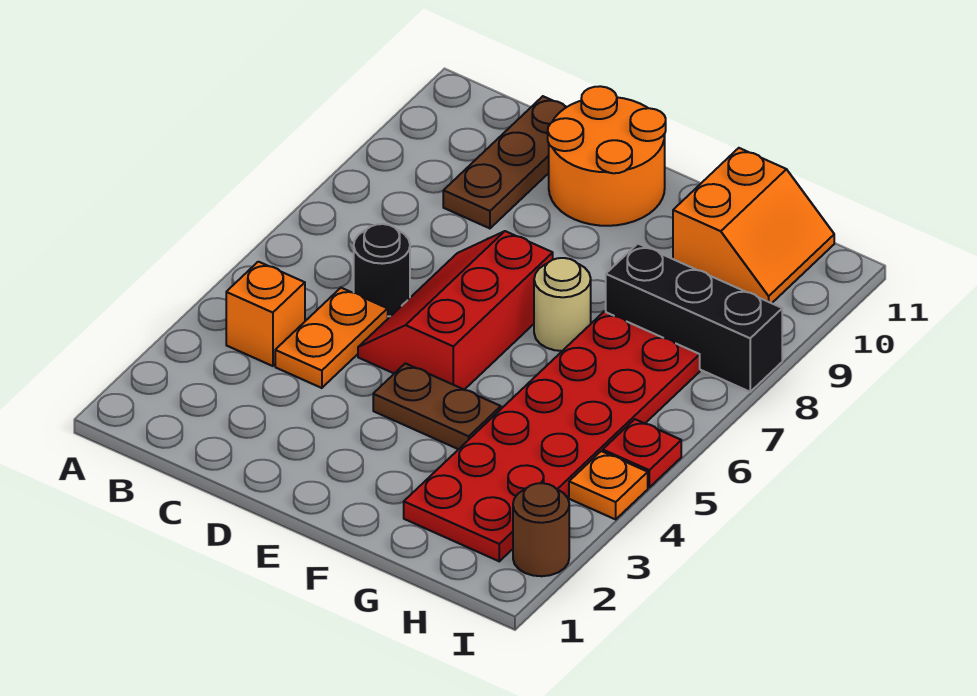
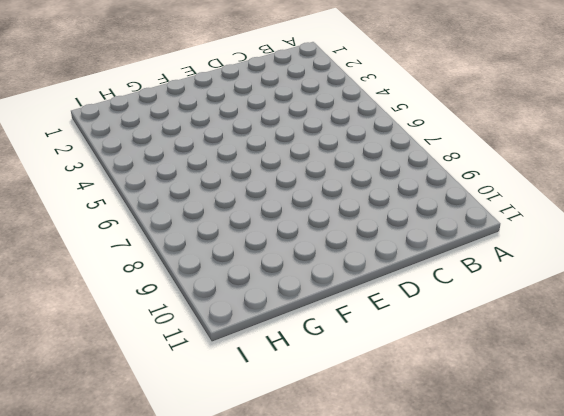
none -> orange 1x1 brick [226,262,305,366]
none -> orange 1x2 plate [275,288,388,388]
none -> black 1x1 round brick [354,224,410,316]

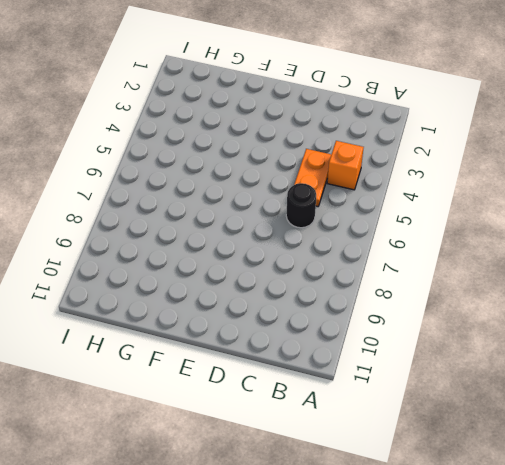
none -> brown 1x3 plate [443,96,566,228]
none -> red 2x3 slope [358,231,553,390]
none -> orange 2x2 round brick [548,86,666,226]

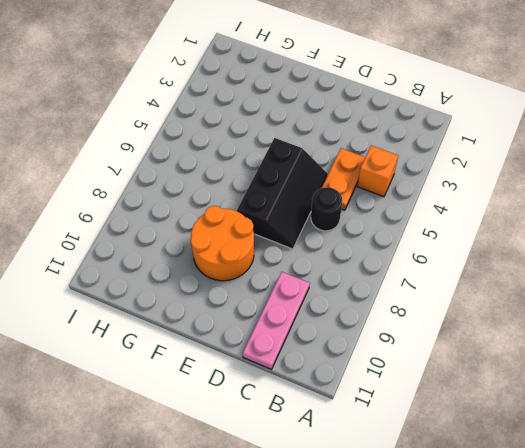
pink 1x3 plate [243,272,310,369] -> brown 1x3 plate [443,96,566,228]
black 2x3 slope [237,138,328,249] -> red 2x3 slope [358,231,553,390]
orange 2x2 round brick [191,206,254,281] -> orange 2x2 round brick moved to [548,86,666,226]
none -> brown 1x2 plate [373,363,501,449]
none -> tan 1x1 round brick [534,258,591,351]
none -> red 2x6 plate [404,312,700,561]

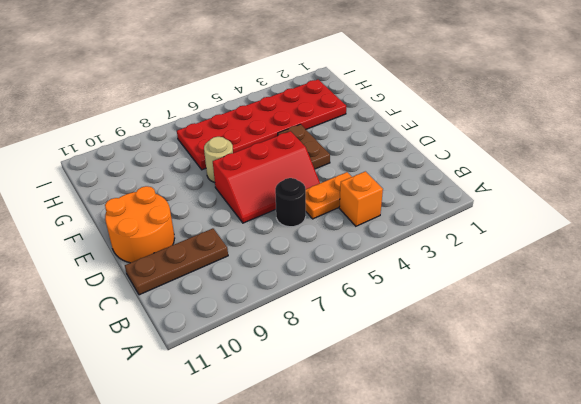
none -> black 1x3 brick [606,244,782,392]
none -> orange 2x2 slope [673,148,834,303]
none -> brown 1x1 round brick [513,483,569,576]

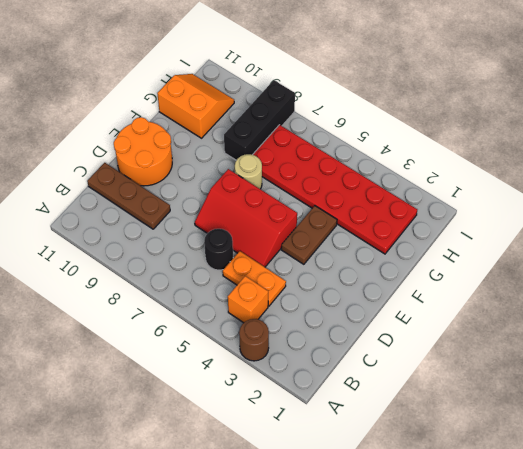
brown 1x1 round brick [239,319,269,361] -> brown 1x1 round brick moved to [513,483,569,576]
none -> orange 1x1 plate [569,451,648,519]
none -> red 1x1 plate [603,419,681,487]

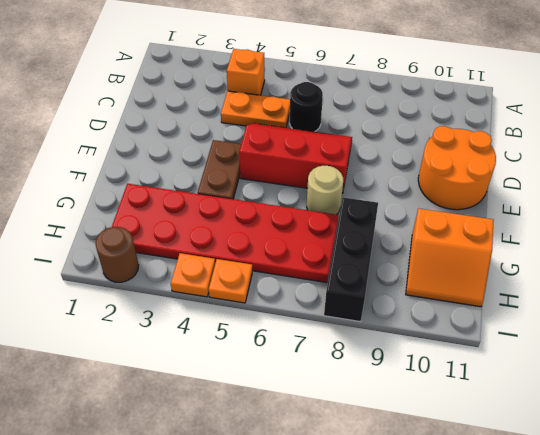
orange 1x1 plate [209,259,252,303] -> red 1x1 plate [603,419,681,487]
none -> brown 1x3 plate [443,96,566,228]

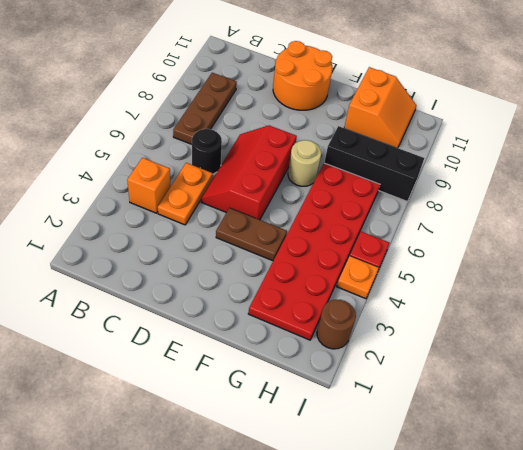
brown 1x3 plate [173,73,237,144] -> brown 1x3 plate moved to [443,96,566,228]

